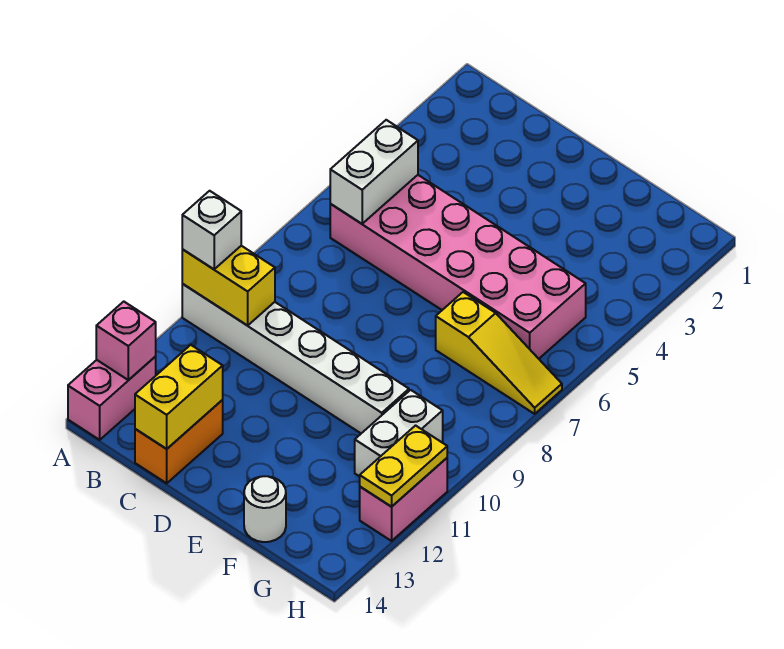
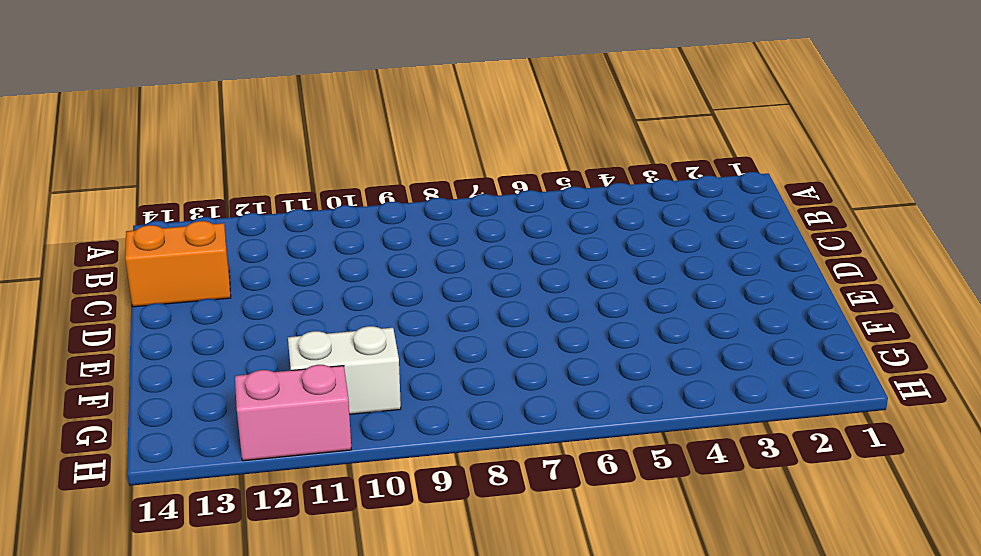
none -> white 1x6 brick [182,284,409,433]
none -> pink 1x2 brick [68,357,156,440]
none -> pink 2x6 brick [330,175,586,359]

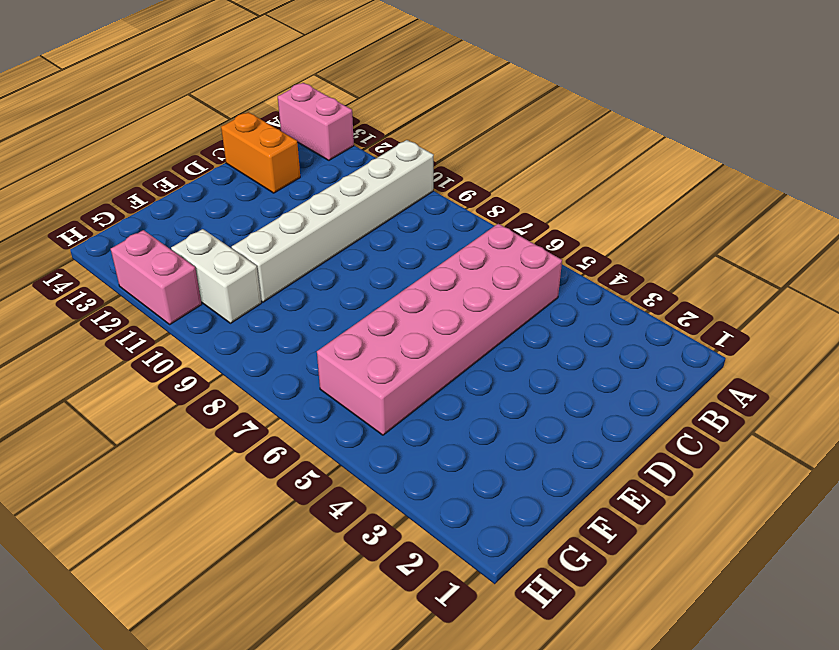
none -> yellow 1x3 slope [436,292,562,414]
none -> white 1x1 round brick [244,476,286,542]
none -> yellow 1x2 brick [182,246,275,326]

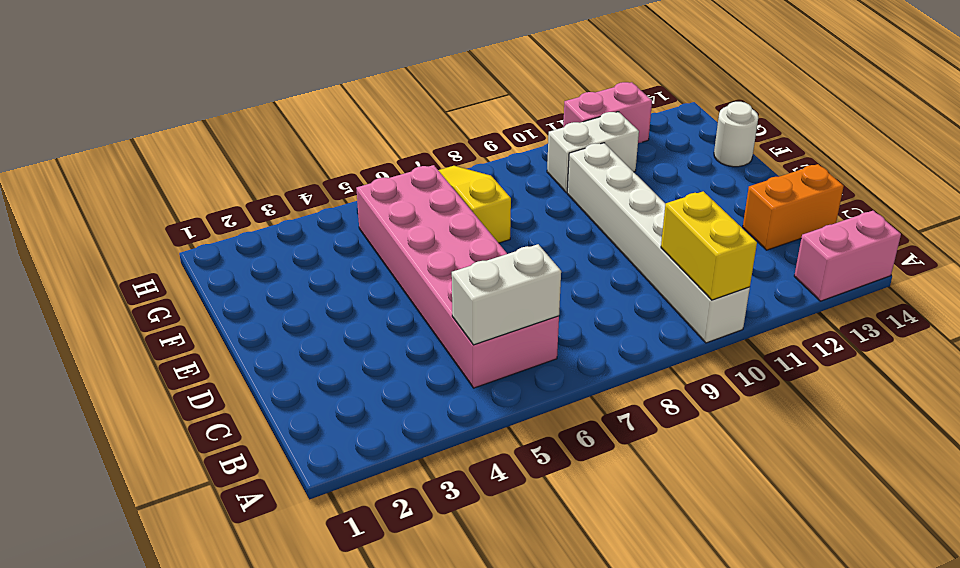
none -> pink 1x1 brick [96,302,156,380]
none -> yellow 1x2 brick [135,345,223,449]
none -> yellow 1x2 plate [360,426,447,507]

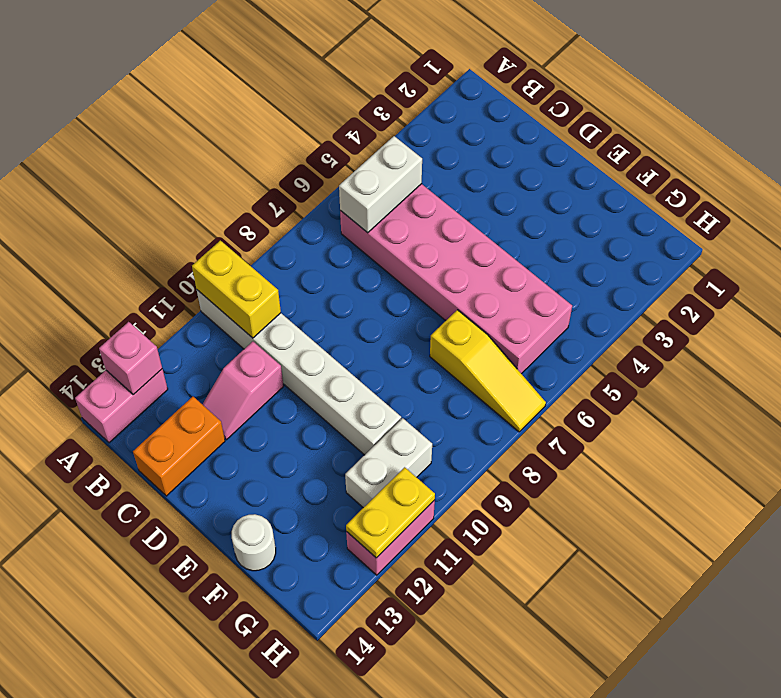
pink 1x2 slope [202,342,284,440] -> none
none -> yellow 1x2 brick [135,345,223,449]
none -> white 1x1 brick [182,191,241,269]

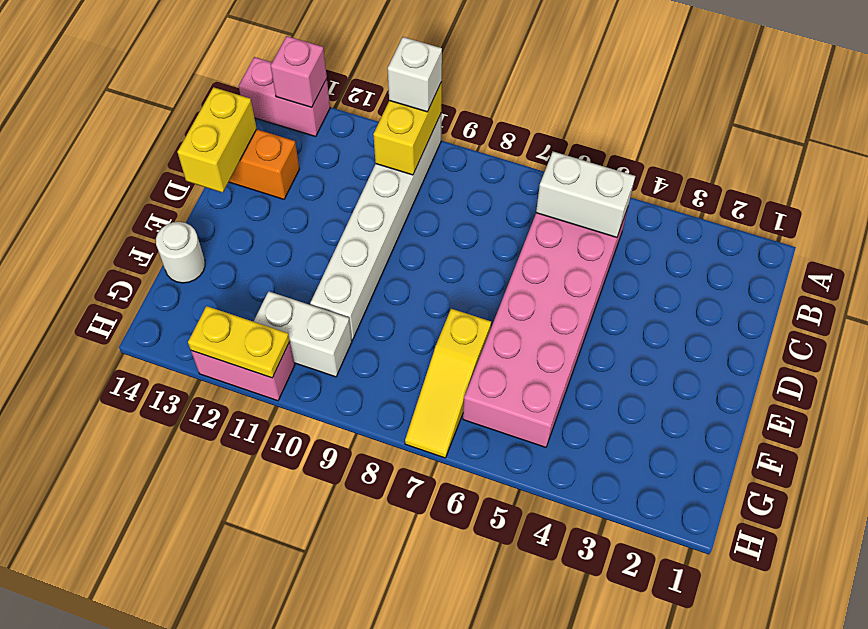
yellow 1x2 brick [177,87,257,193] -> yellow 1x2 brick turned to [135,345,223,449]

